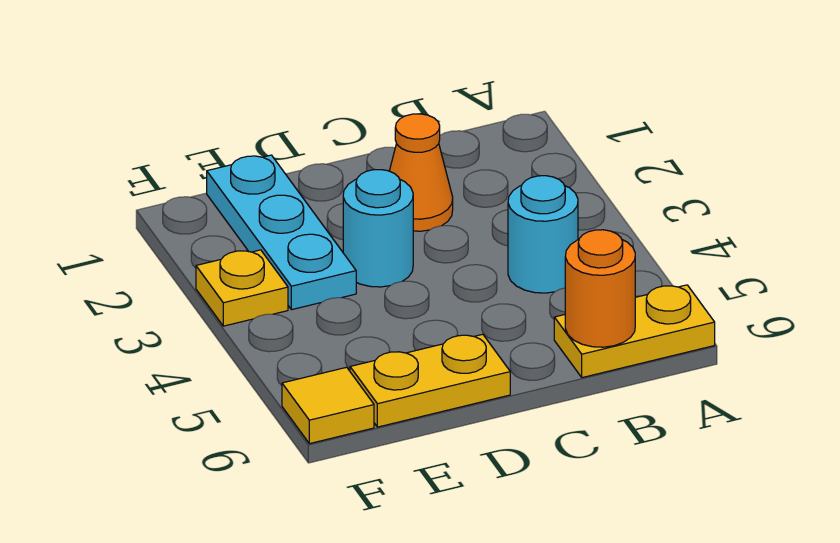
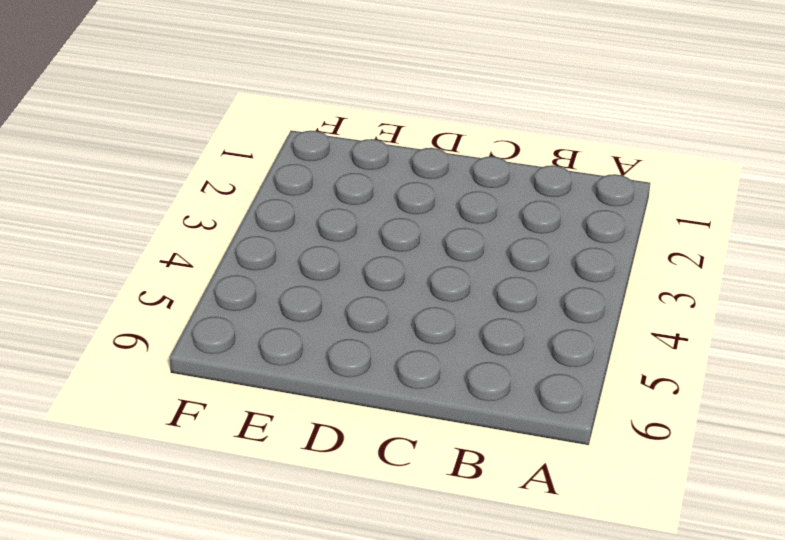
none -> yellow 1x2 plate [554,285,715,378]
none -> cyan 1x1 round brick [508,176,578,293]

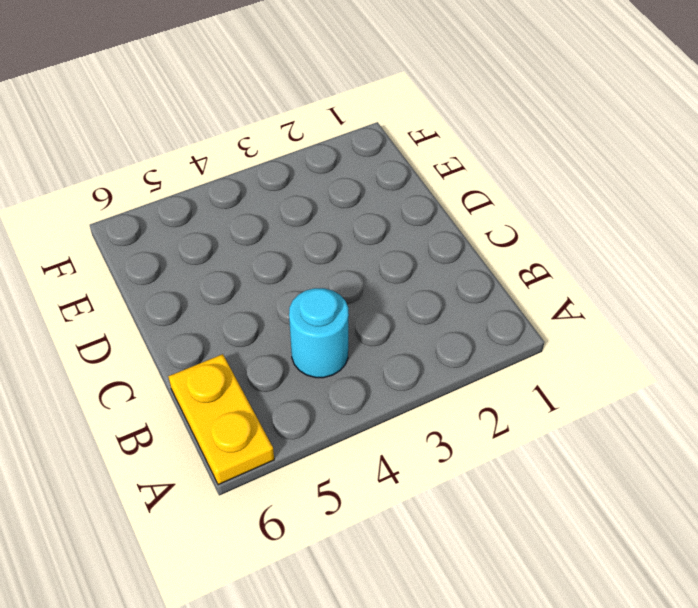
none -> orange 1x1 cone [390,114,453,231]
none -> cyan 1x1 round brick [343,170,413,287]

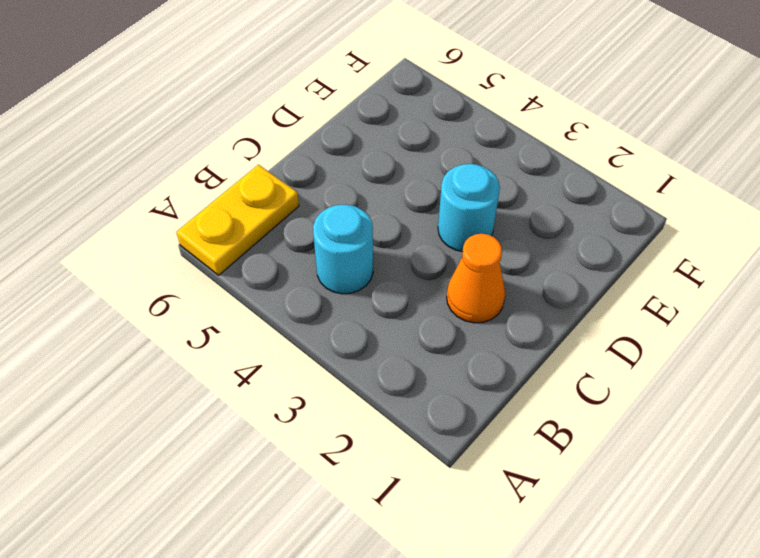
none -> yellow 1x2 plate [350,334,510,427]
none -> cyan 1x3 plate [207,155,356,310]

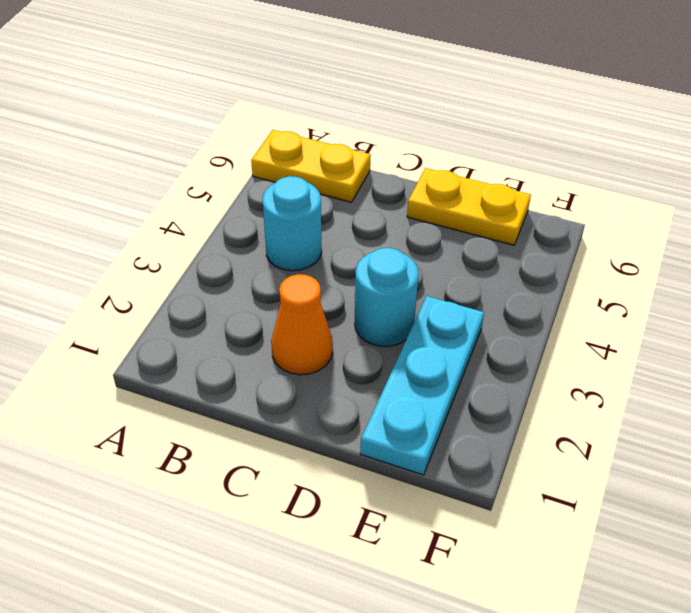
none -> yellow 1x1 plate [196,250,288,326]
none -> yellow 1x1 tile [282,367,374,444]

